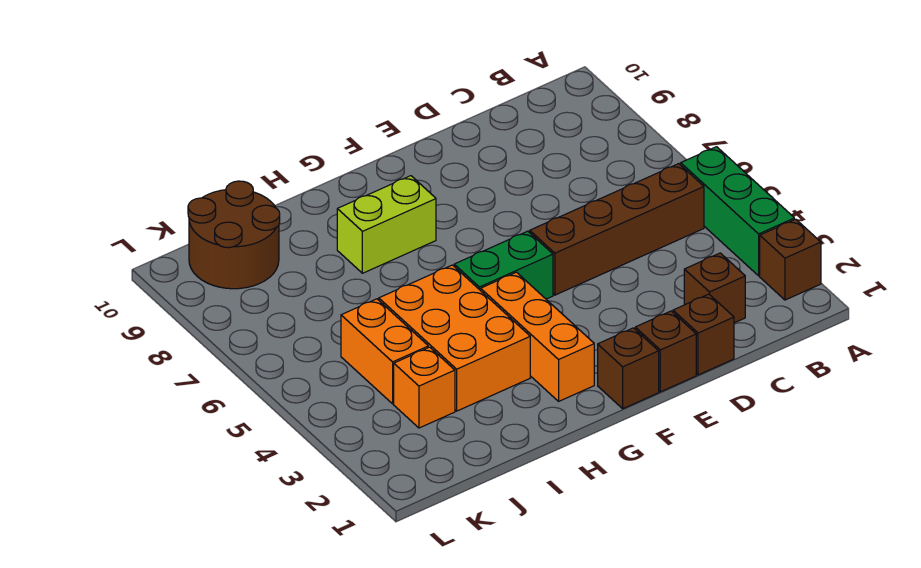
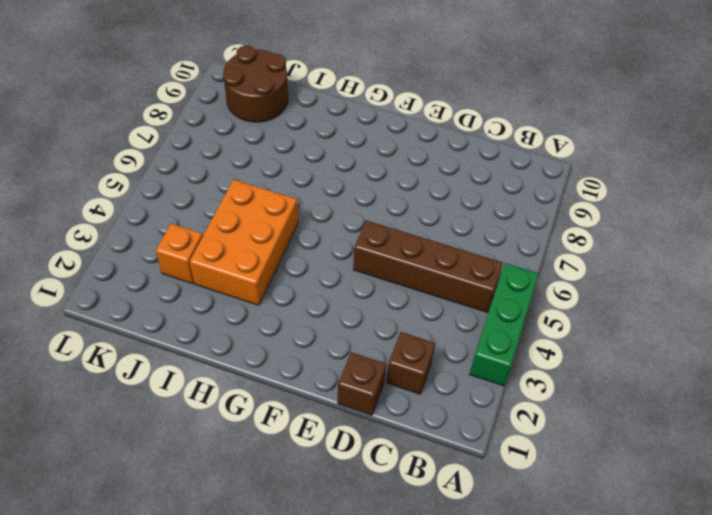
none -> brown 1x1 brick [760,219,821,300]
none -> brown 1x1 brick [635,311,696,392]
none -> brown 1x1 brick [598,328,659,409]

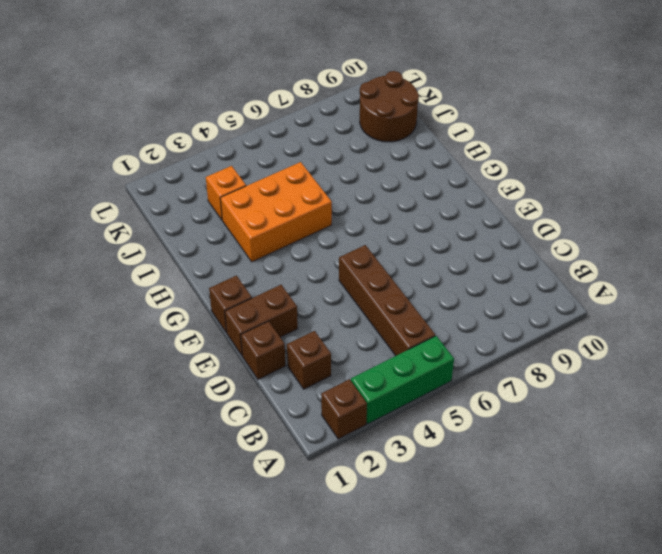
brown 1x2 brick [225,285,298,355] -> brown 1x1 brick [635,311,696,392]
none -> green 1x2 brick [454,231,553,299]
none -> orange 1x3 brick [481,272,594,401]
none -> lime 1x2 brick [337,176,436,273]

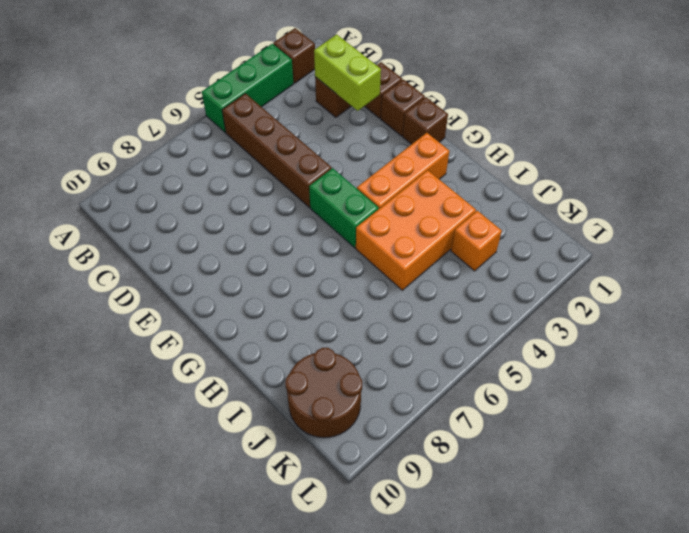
lime 1x2 brick [314,34,381,111] -> lime 1x2 brick moved to [337,176,436,273]
none -> orange 1x2 brick [341,299,428,404]

